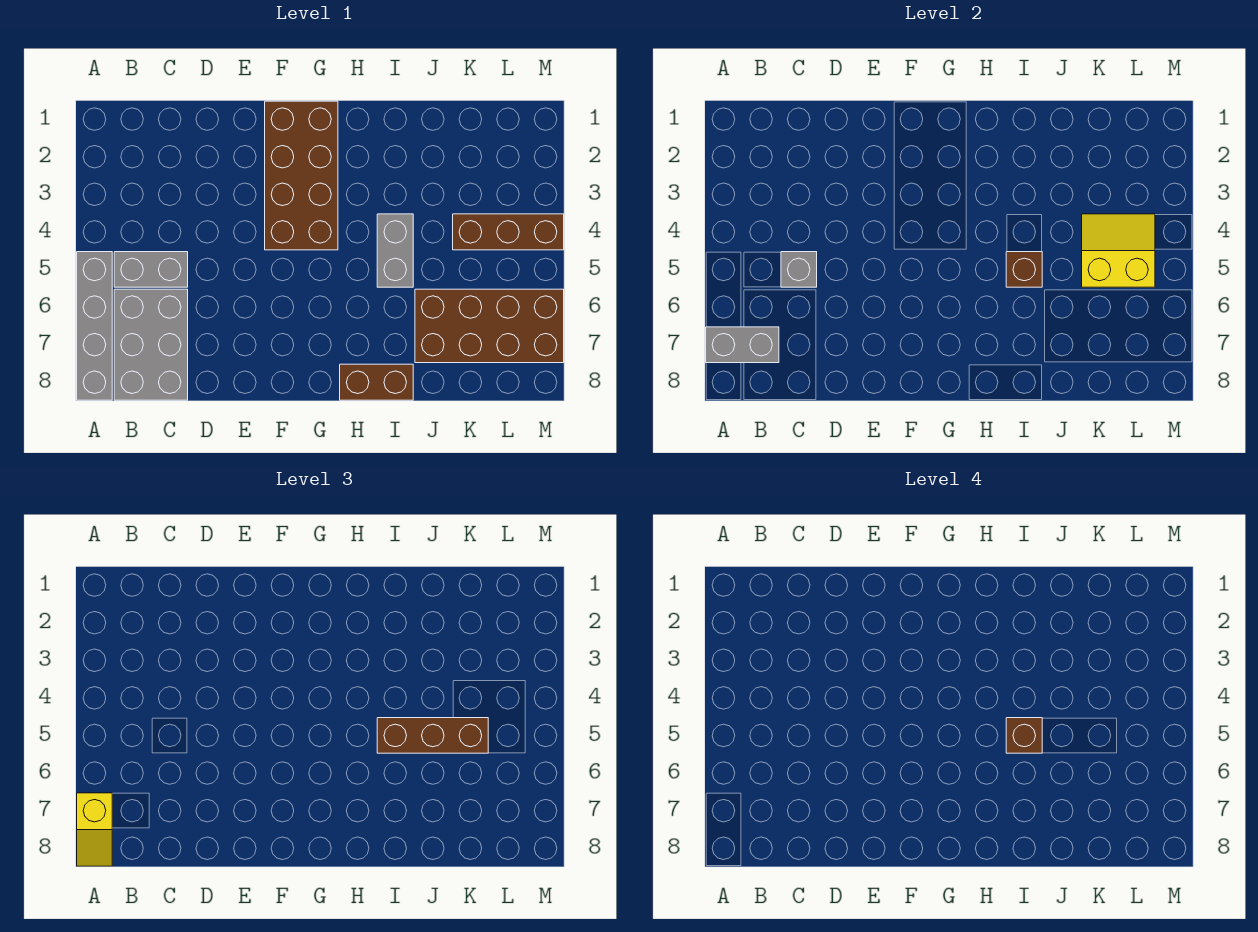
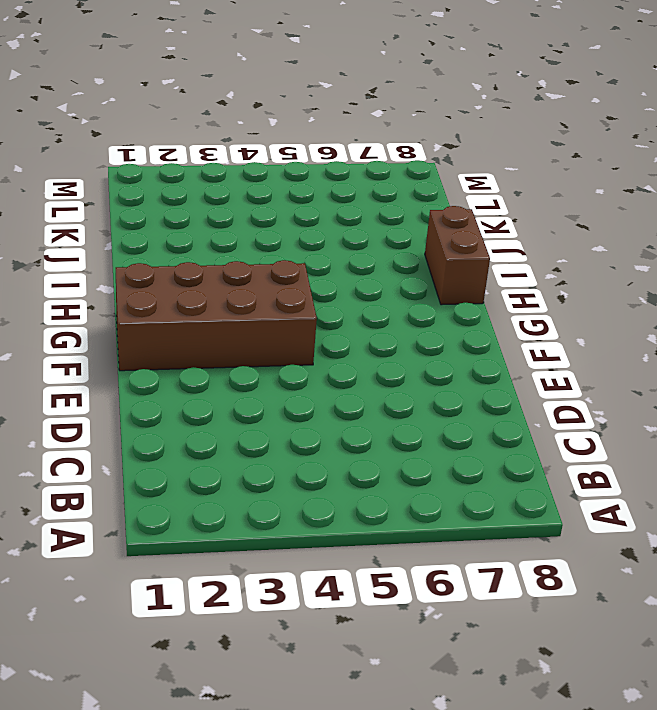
none -> grey 1x4 brick [77,252,112,400]
none -> grey 1x2 brick [114,252,188,287]
none -> grey 2x3 brick [114,289,188,400]

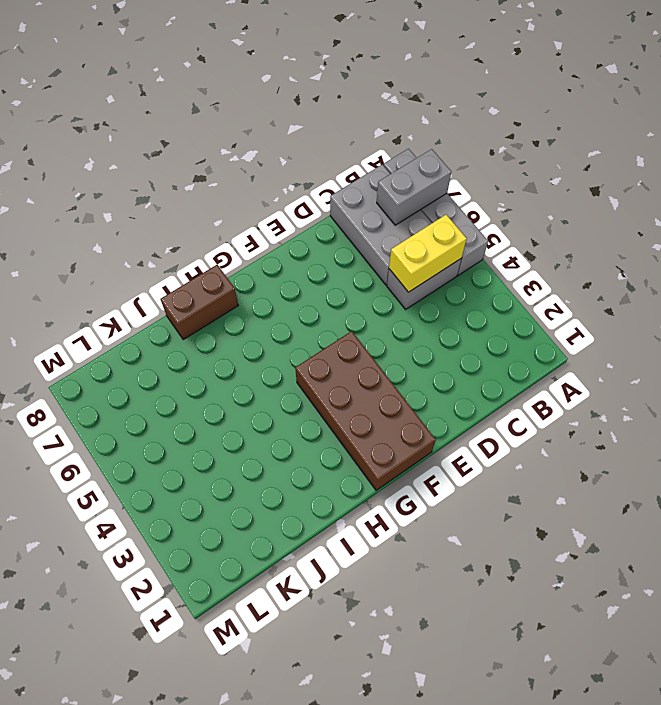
yellow 1x2 brick [389,215,467,292] -> grey 1x1 brick [781,252,817,287]
none -> grey 1x2 brick [377,214,413,287]
none -> brown 2x4 brick [415,289,564,363]
none -> brown 1x3 brick [453,214,564,250]

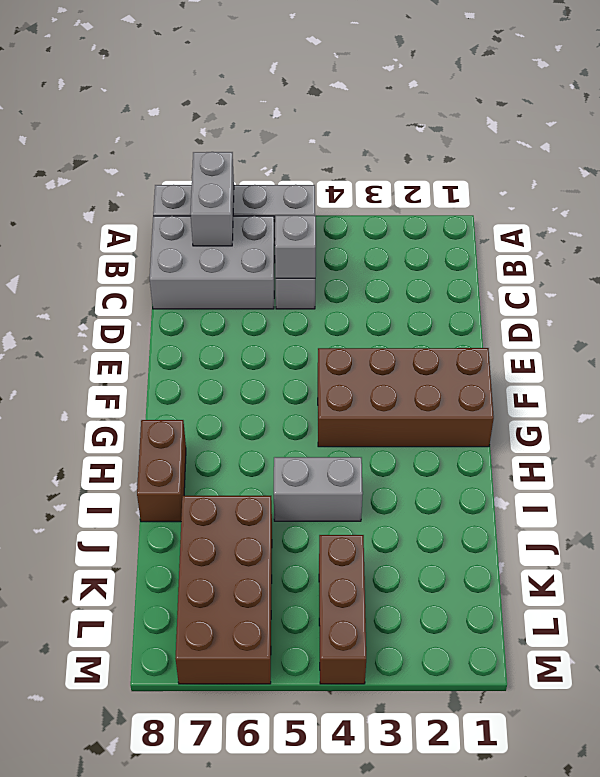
none -> brown 1x1 brick [1006,252,1042,287]
none -> yellow 2x2 slope [1082,214,1155,287]
none -> yellow 1x2 slope [77,793,112,866]

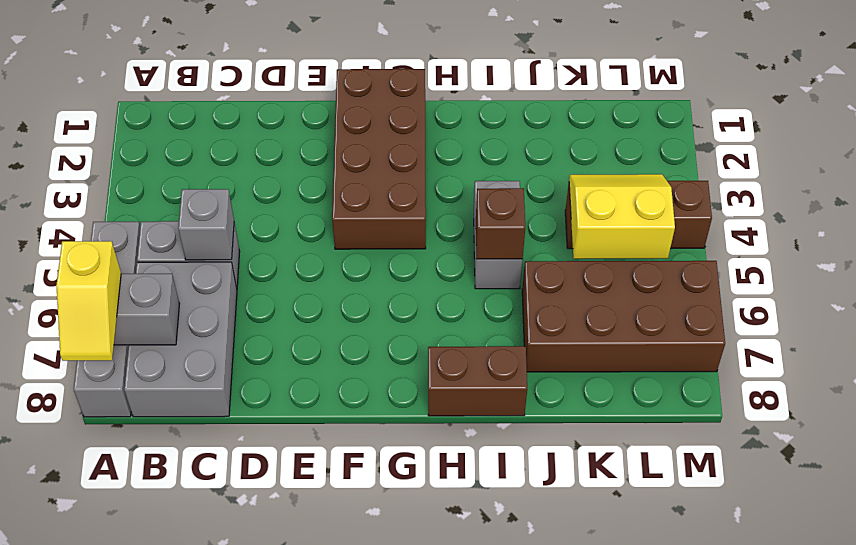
none -> brown 1x3 brick [377,718,488,753]
none -> brown 1x1 brick [1006,718,1042,753]

